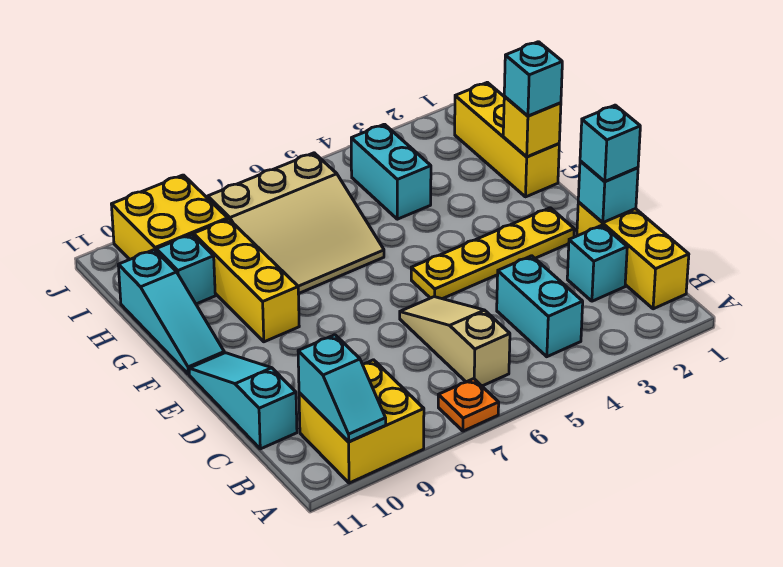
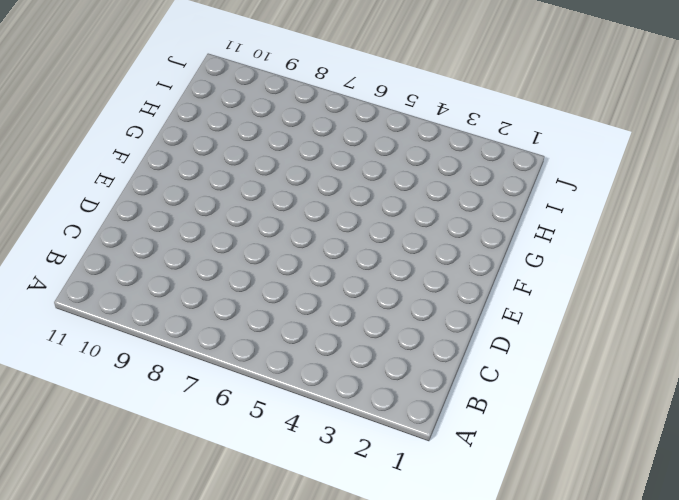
none -> orange 1x1 plate [438,379,499,431]
none -> yellow 2x2 brick [299,360,424,483]
none -> yellow 1x3 brick [577,202,689,309]

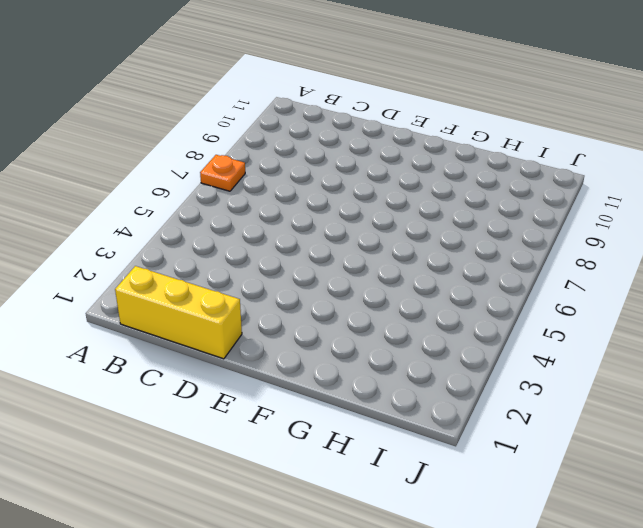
none -> yellow 2x2 brick [299,360,424,483]
none -> cyan 1x2 brick [497,256,583,357]
none -> tan 1x3 slope [400,297,510,386]

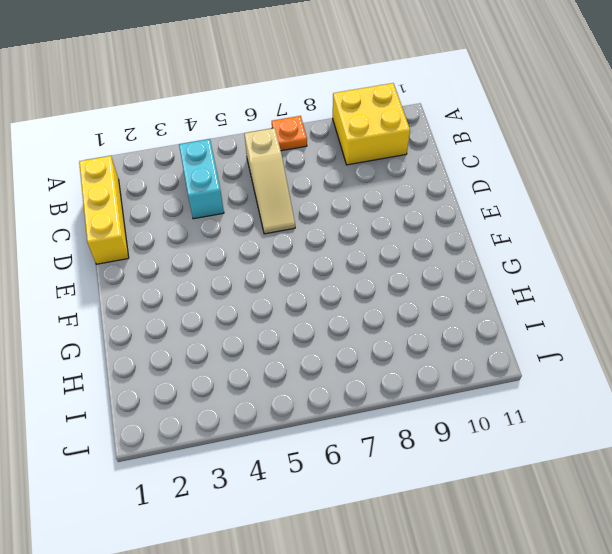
none -> cyan 1x1 brick [567,225,627,301]
none -> cyan 1x3 slope [189,353,297,449]
none -> yellow 1x4 plate [411,208,574,299]

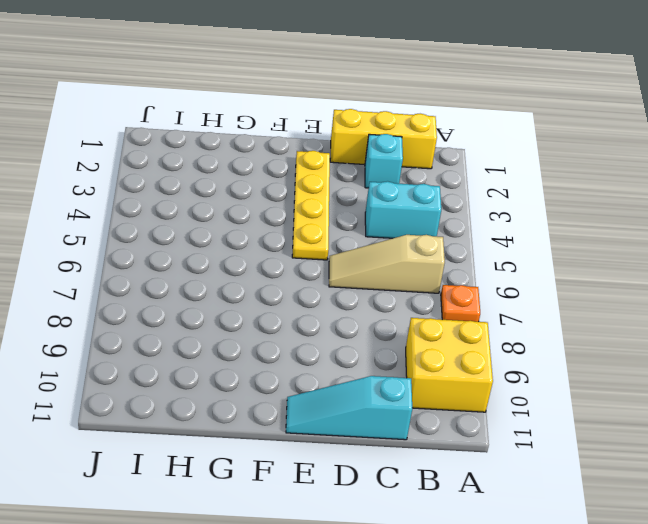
none -> yellow 1x3 brick [194,219,299,342]
none -> cyan 1x3 slope [118,250,224,374]
none -> yellow 1x3 brick [455,82,559,197]

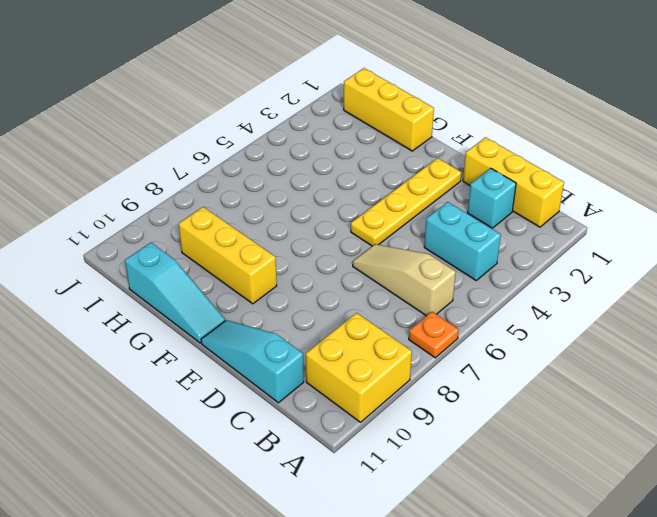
none -> tan 3x3 slope [208,153,384,294]
none -> cyan 1x2 brick [351,124,431,219]
none -> cyan 1x1 brick [156,234,215,304]

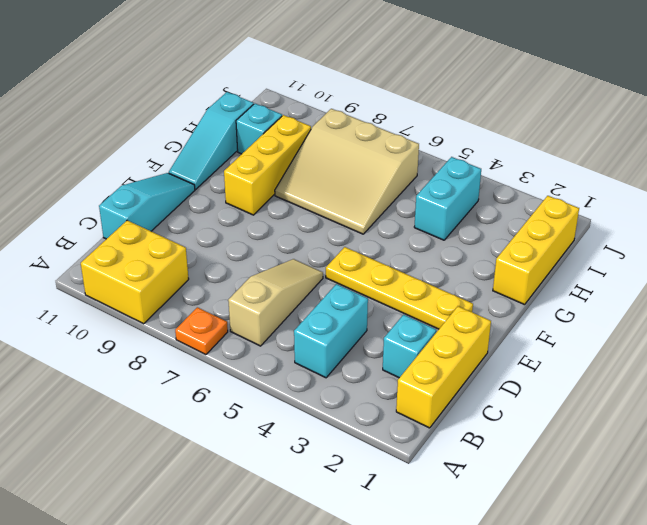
none -> yellow 2x2 brick [111,175,228,260]
none -> cyan 1x2 slope [298,335,386,442]
none -> cyan 1x1 brick [578,161,638,223]

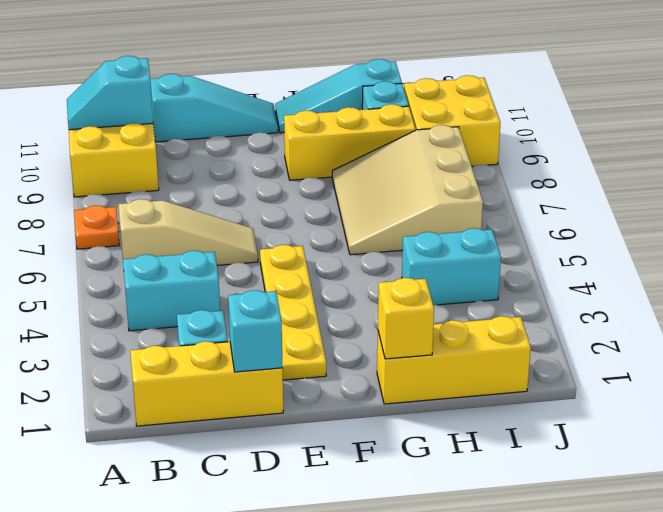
none -> cyan 1x1 brick [580,105,640,181]
none -> cyan 1x1 brick [504,42,562,116]

